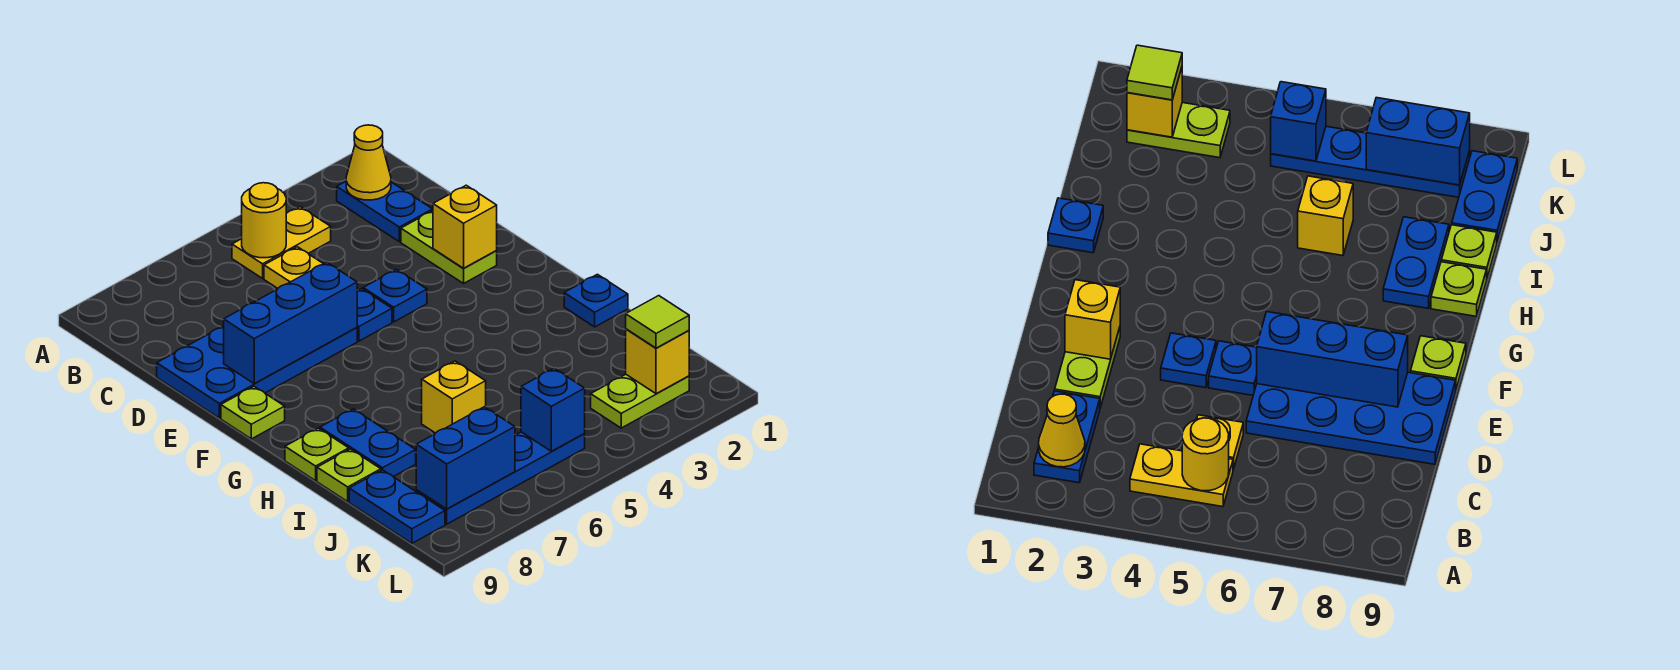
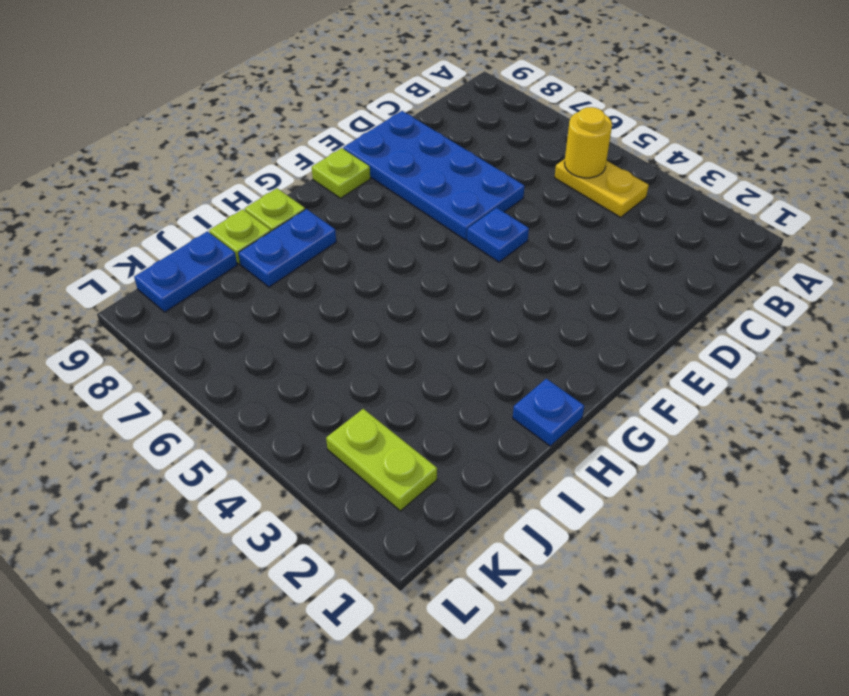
none -> blue 1x2 plate [337,182,433,242]
none -> yellow 1x1 plate [264,247,323,288]
none -> lime 1x2 plate [401,211,497,283]

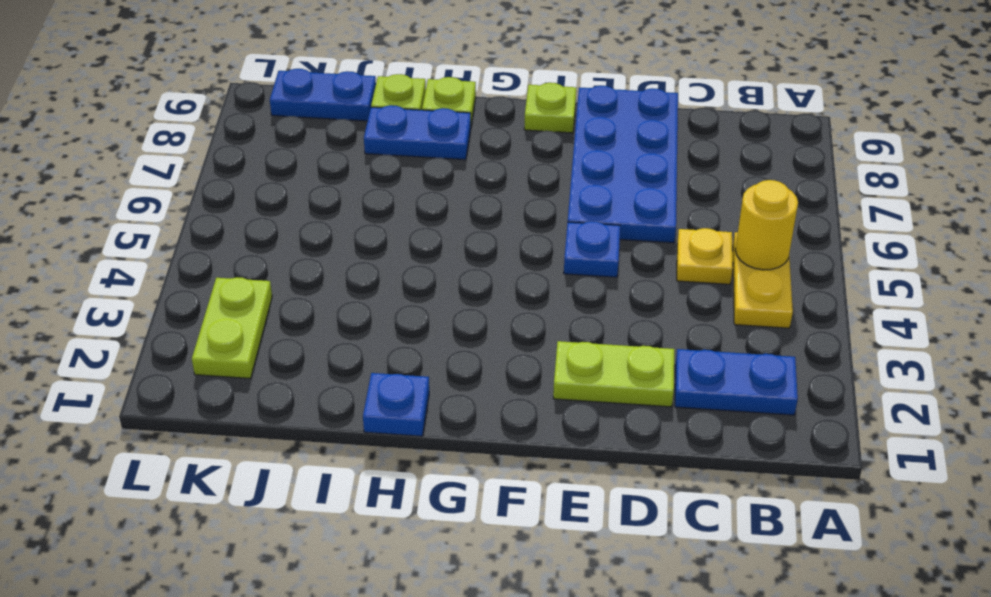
none -> blue 1x1 plate [363,269,427,322]
none -> yellow 1x1 brick [422,361,486,433]
none -> blue 1x4 plate [416,432,585,524]

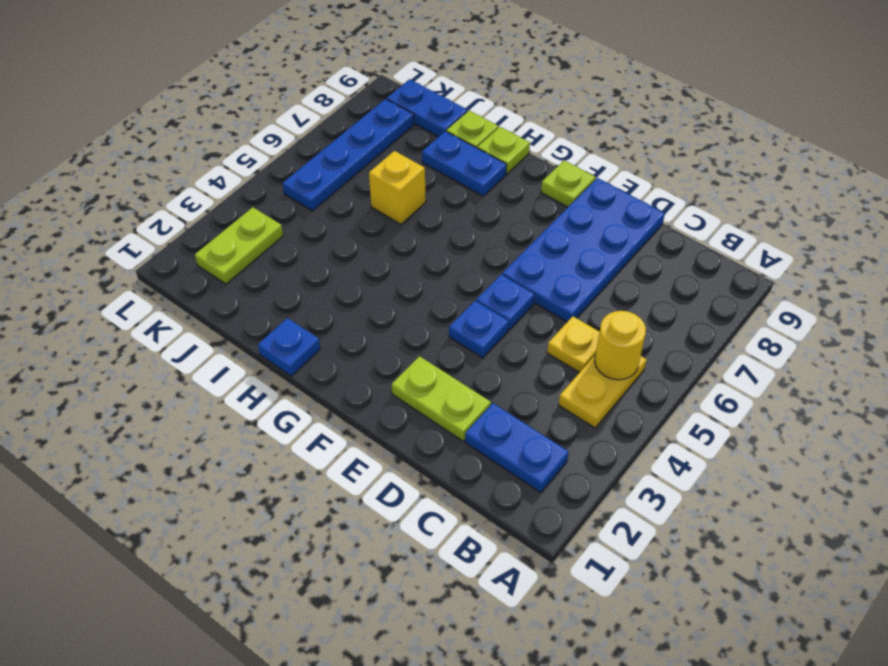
none -> yellow 1x1 cone [346,125,391,200]
none -> yellow 1x1 brick [433,185,497,268]
none -> blue 1x3 brick [224,262,357,383]

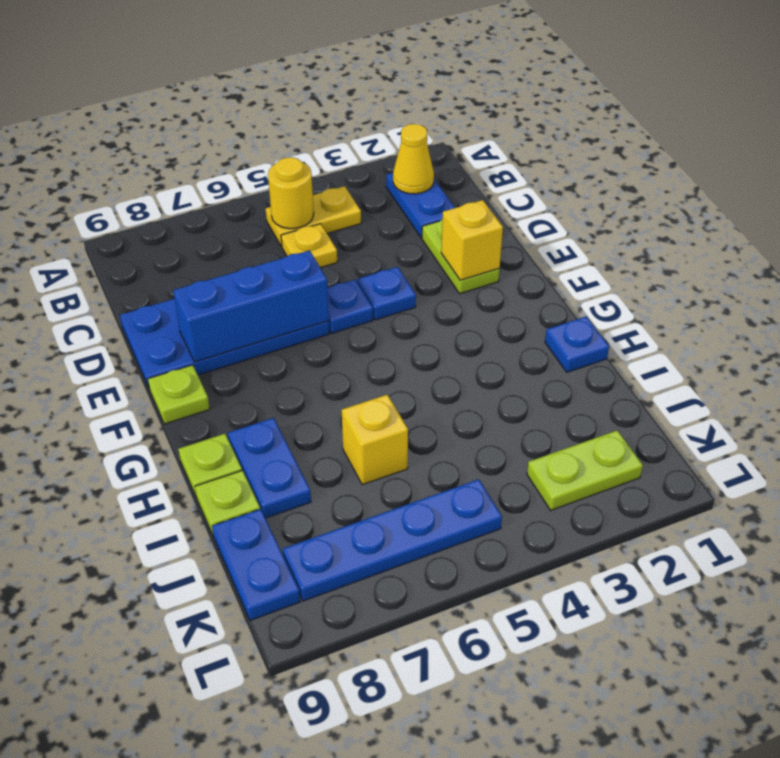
none -> yellow 1x1 brick [626,329,689,394]
none -> blue 1x1 brick [521,369,585,451]
none -> blue 1x2 brick [416,407,515,509]

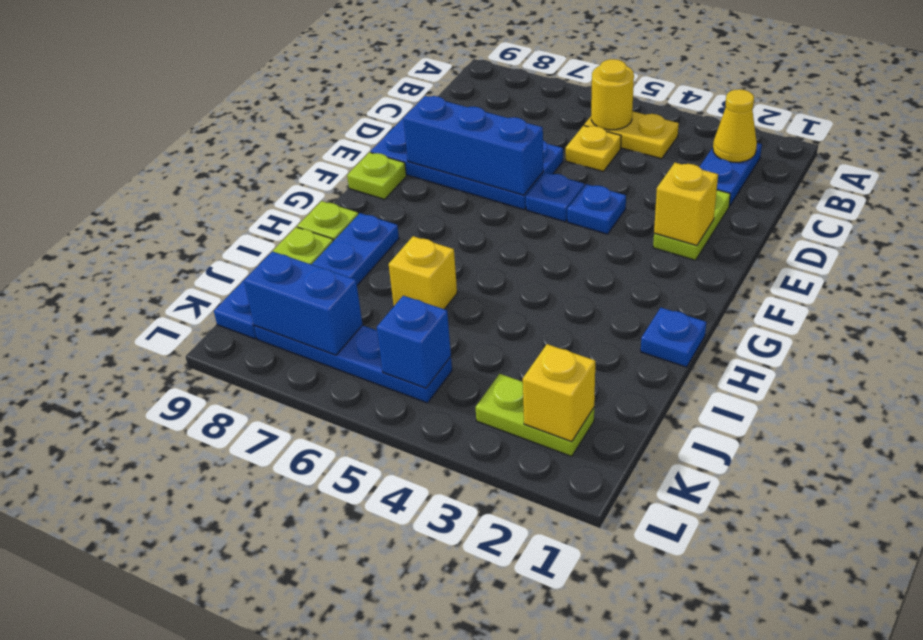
none -> lime 1x1 tile [626,296,689,348]

